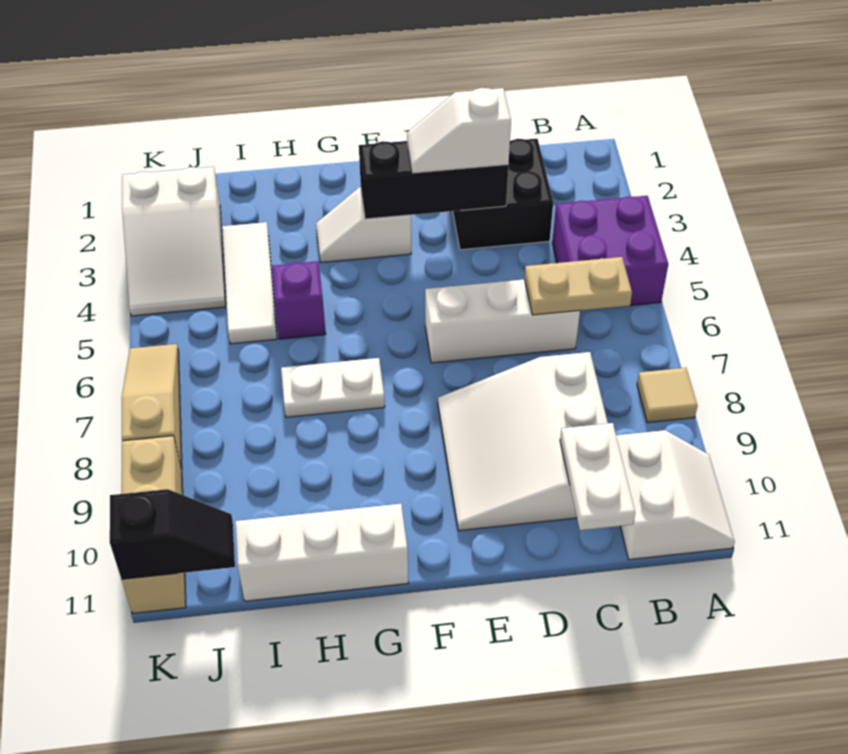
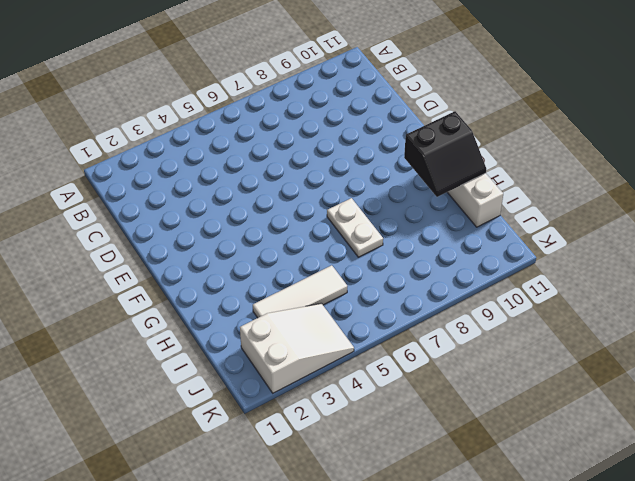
black 2x2 slope [404,111,486,197] -> none
none -> purple 2x2 brick [552,196,668,306]
none -> tan 1x1 tile [637,368,698,423]
none -> white 2x2 slope [616,430,735,560]

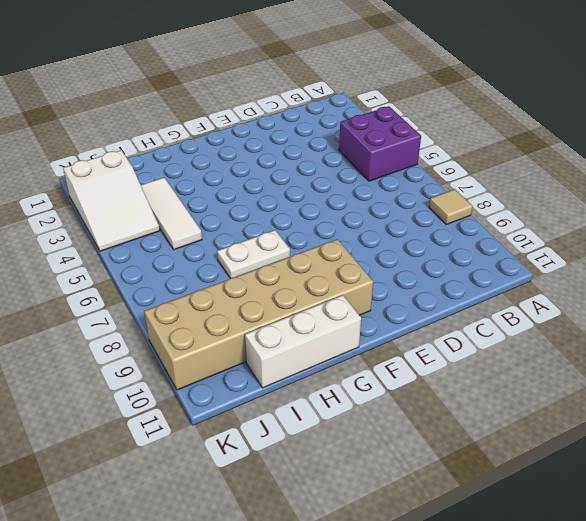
tan 2x6 brick [144,239,373,390] -> tan 1x3 brick [122,436,186,614]
none -> white 2x2 slope [616,430,735,560]
none -> black 2x2 brick [453,139,553,250]
none -> white 1x3 brick [425,279,580,363]

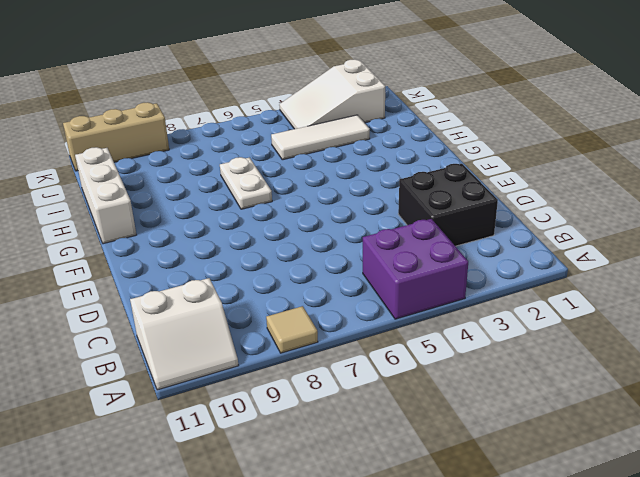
none -> white 1x3 brick [425,279,580,363]
none -> white 3x3 slope [438,352,608,531]
none -> white 1x2 slope [316,187,411,263]

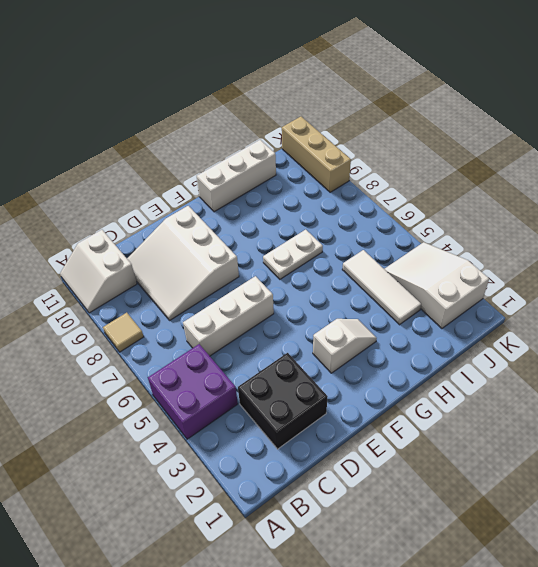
white 3x3 slope [127,206,239,321] -> white 3x3 slope turned to [438,352,608,531]
none -> purple 1x1 brick [272,261,326,339]
none -> tan 1x3 slope [122,344,182,470]
none -> tan 1x2 plate [524,257,632,315]

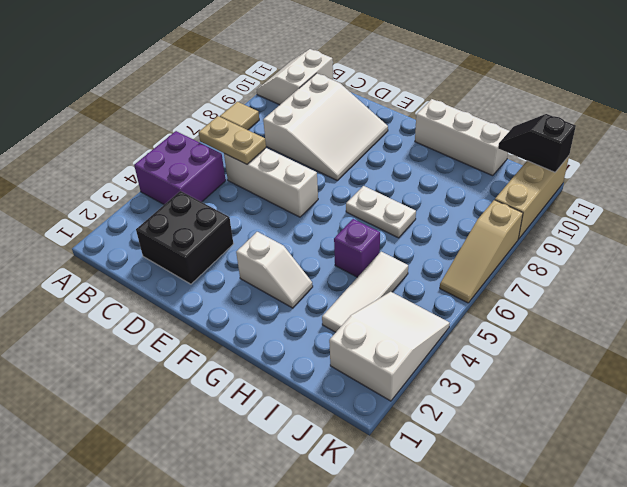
none -> white 1x2 plate [560,423,635,530]
none -> black 1x3 brick [359,141,509,219]
none -> white 1x2 slope [407,88,511,173]

